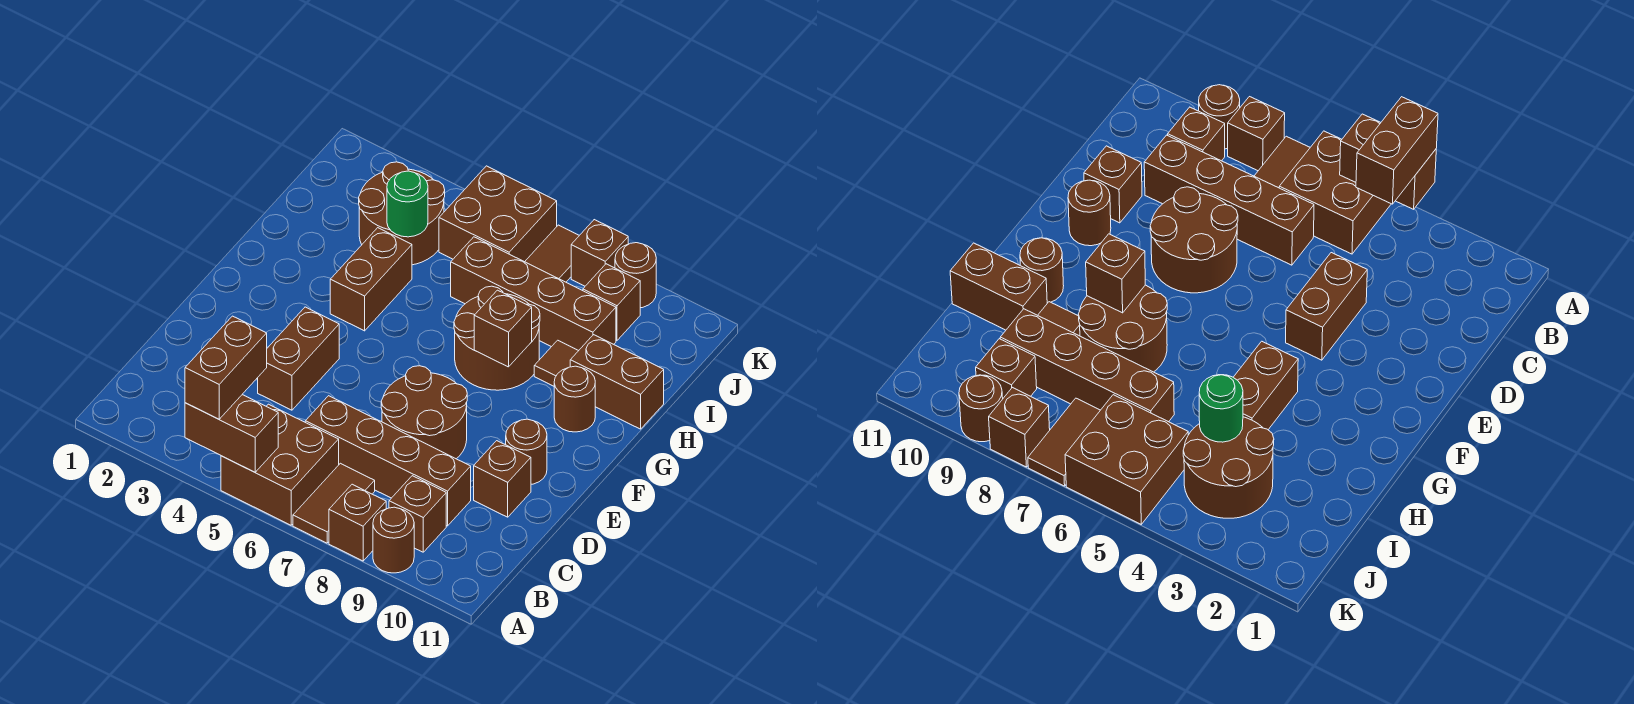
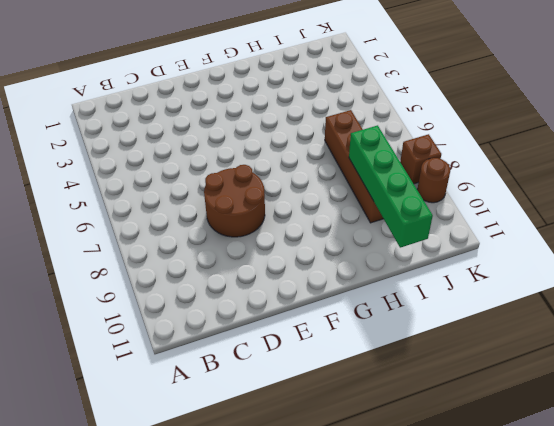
green 1x4 brick [349,125,433,248] -> none
none -> brown 2x2 brick [221,404,339,525]
none -> brown 1x2 tile [293,463,375,543]
none -> brown 1x1 brick [329,484,386,561]

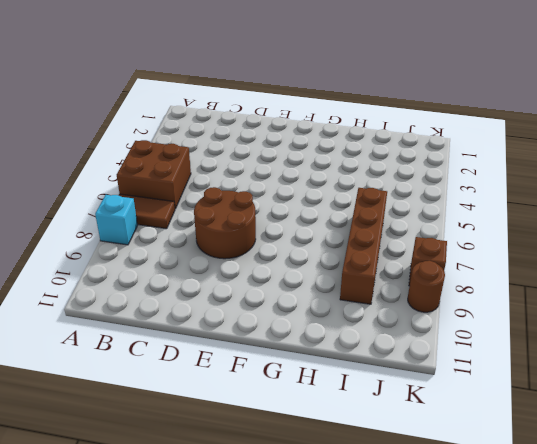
cyan 1x1 brick [95,195,138,245] -> brown 1x1 brick [329,484,386,561]
none -> brown 1x1 round brick [373,507,414,573]
none -> brown 1x1 brick [389,476,446,552]
none -> brown 1x4 brick [305,396,471,526]

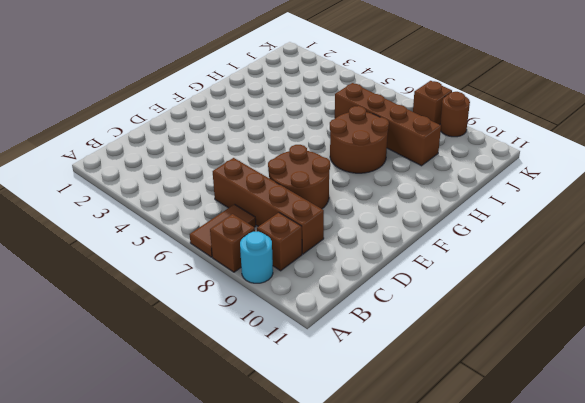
cyan 1x1 round brick [240,232,273,283] -> brown 1x1 round brick [373,507,414,573]
none -> brown 2x2 brick [221,404,339,525]
none -> brown 1x2 brick [258,307,339,410]
none -> brown 1x1 brick [474,441,531,517]

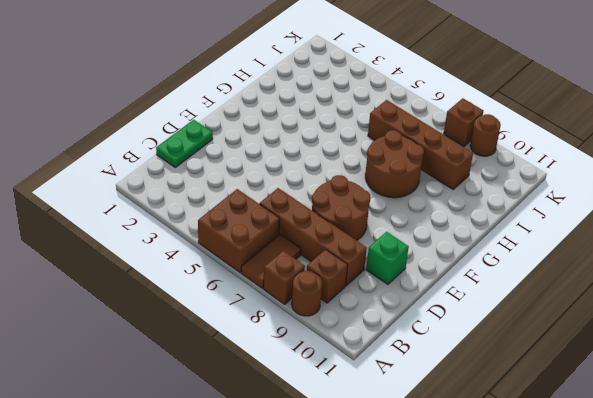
green 1x2 plate [156,120,213,167] -> none
green 1x1 brick [366,232,409,284] -> brown 1x1 brick [474,441,531,517]
none -> brown 1x2 brick [258,307,339,410]
none -> brown 1x1 round brick [506,419,547,484]
none -> brown 1x2 brick [330,228,412,331]

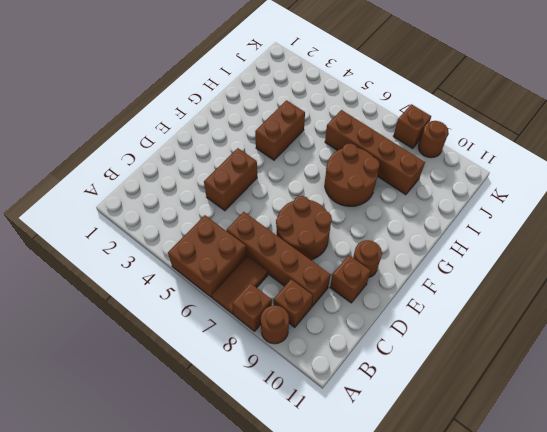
none -> brown 1x1 round brick [554,366,595,432]
none -> brown 1x1 tile [534,340,578,386]
none -> brown 1x2 brick [570,335,664,429]

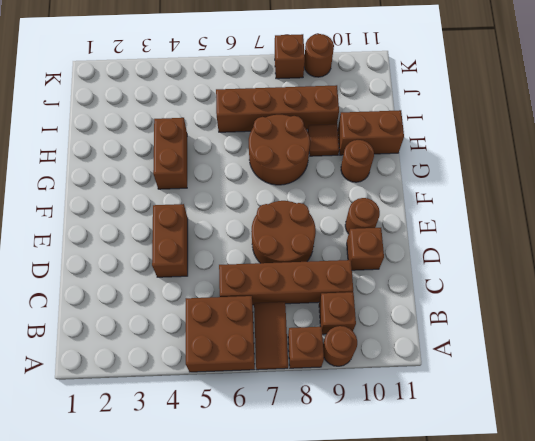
none -> brown 2x2 round brick [359,162,445,265]
none -> brown 2x2 brick [439,166,557,262]
none -> brown 1x2 tile [525,225,579,282]

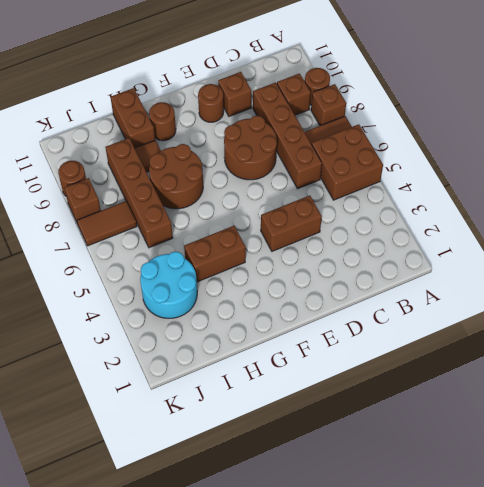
cyan 2x2 round brick [140,252,197,318] -> brown 2x2 round brick [359,162,445,265]
none -> brown 2x2 brick [439,166,557,262]
none -> brown 1x1 brick [583,264,640,340]
none -> brown 1x2 brick [185,395,278,472]

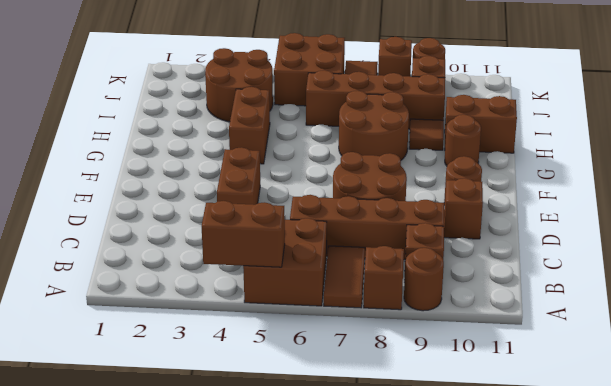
none -> brown 1x1 brick [474,290,532,367]
none -> green 1x1 round brick [387,171,428,237]
none -> brown 1x2 brick [185,316,267,419]

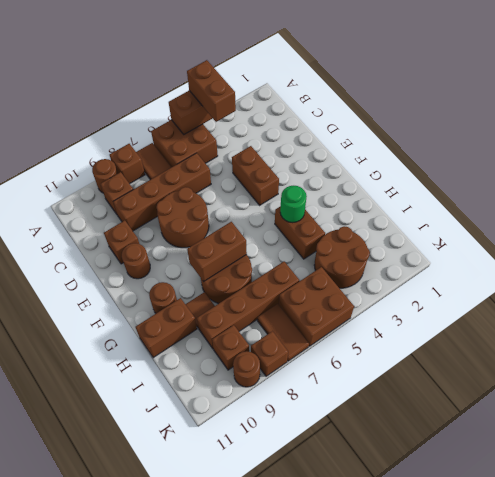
green 1x1 round brick [280,186,307,223] -> green 1x1 round brick moved to [387,171,428,237]
brown 1x2 brick [187,222,247,281] -> brown 1x1 brick [474,290,532,367]

